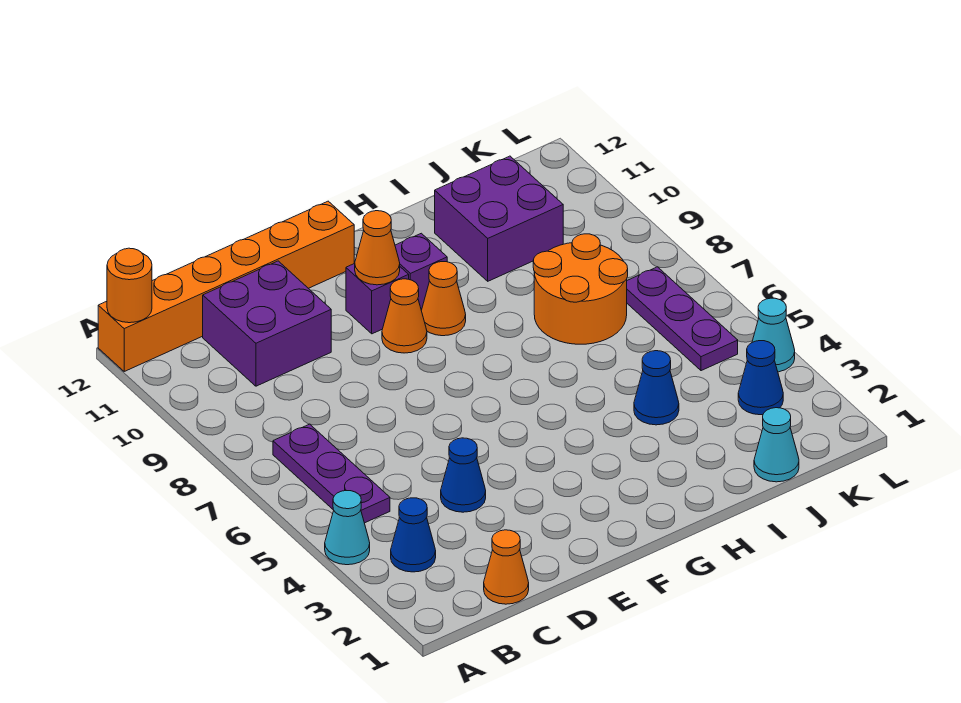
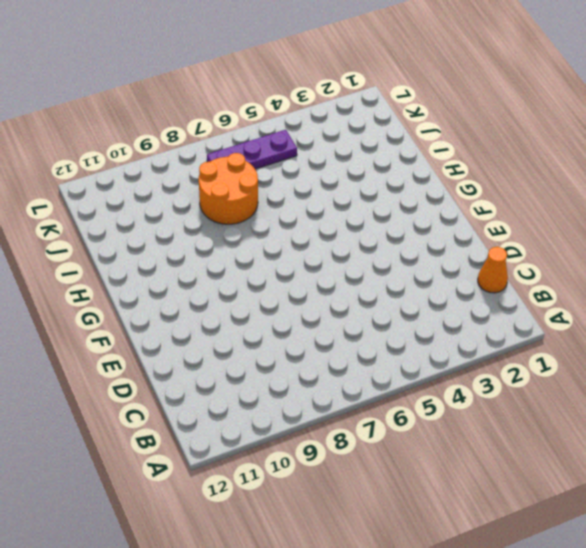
none -> cyan 1x1 cone [325,491,370,565]
none -> orange 1x6 brick [98,201,355,371]
none -> blue 1x1 cone [391,498,436,572]

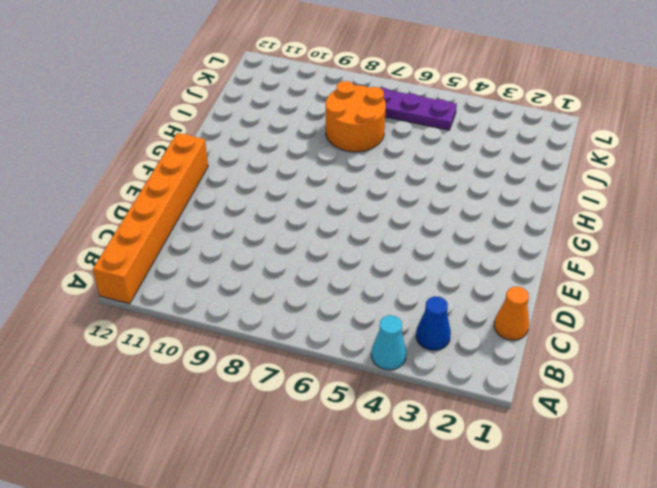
none -> purple 1x3 plate [273,424,390,523]
none -> purple 2x2 brick [203,261,331,386]
none -> blue 1x1 cone [441,438,486,512]

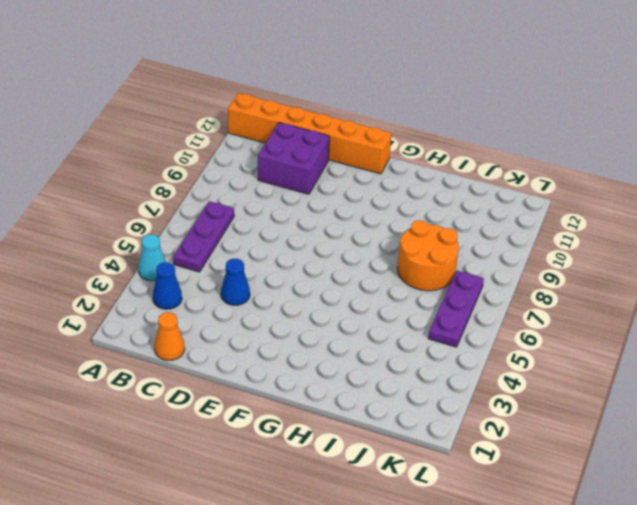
none -> orange 1x1 cone [382,279,427,353]
none -> purple 1x1 brick [346,264,409,334]
none -> orange 1x1 cone [421,262,466,336]

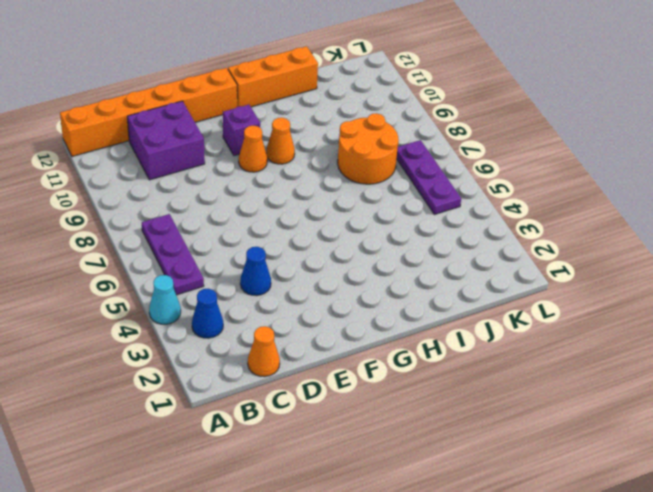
orange 1x3 brick [228,46,318,107] -> none
none -> purple 1x1 brick [395,233,447,310]
none -> blue 1x1 cone [634,351,679,425]
none -> purple 2x2 brick [435,156,563,281]

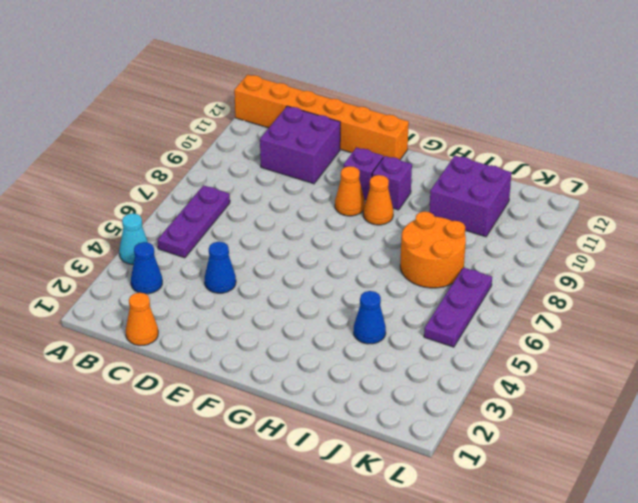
none -> cyan 1x1 cone [754,408,799,482]
none -> blue 1x1 cone [738,341,783,415]
none -> cyan 1x1 cone [752,298,795,372]

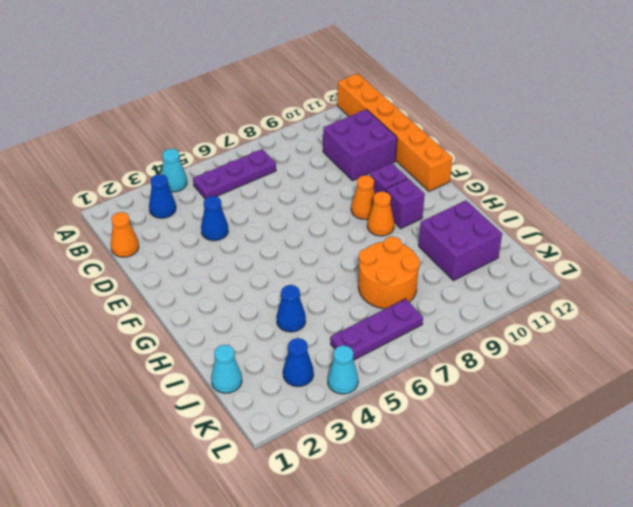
none -> orange 1x1 round brick [107,248,152,323]
none -> orange 1x1 cone [355,211,400,285]

